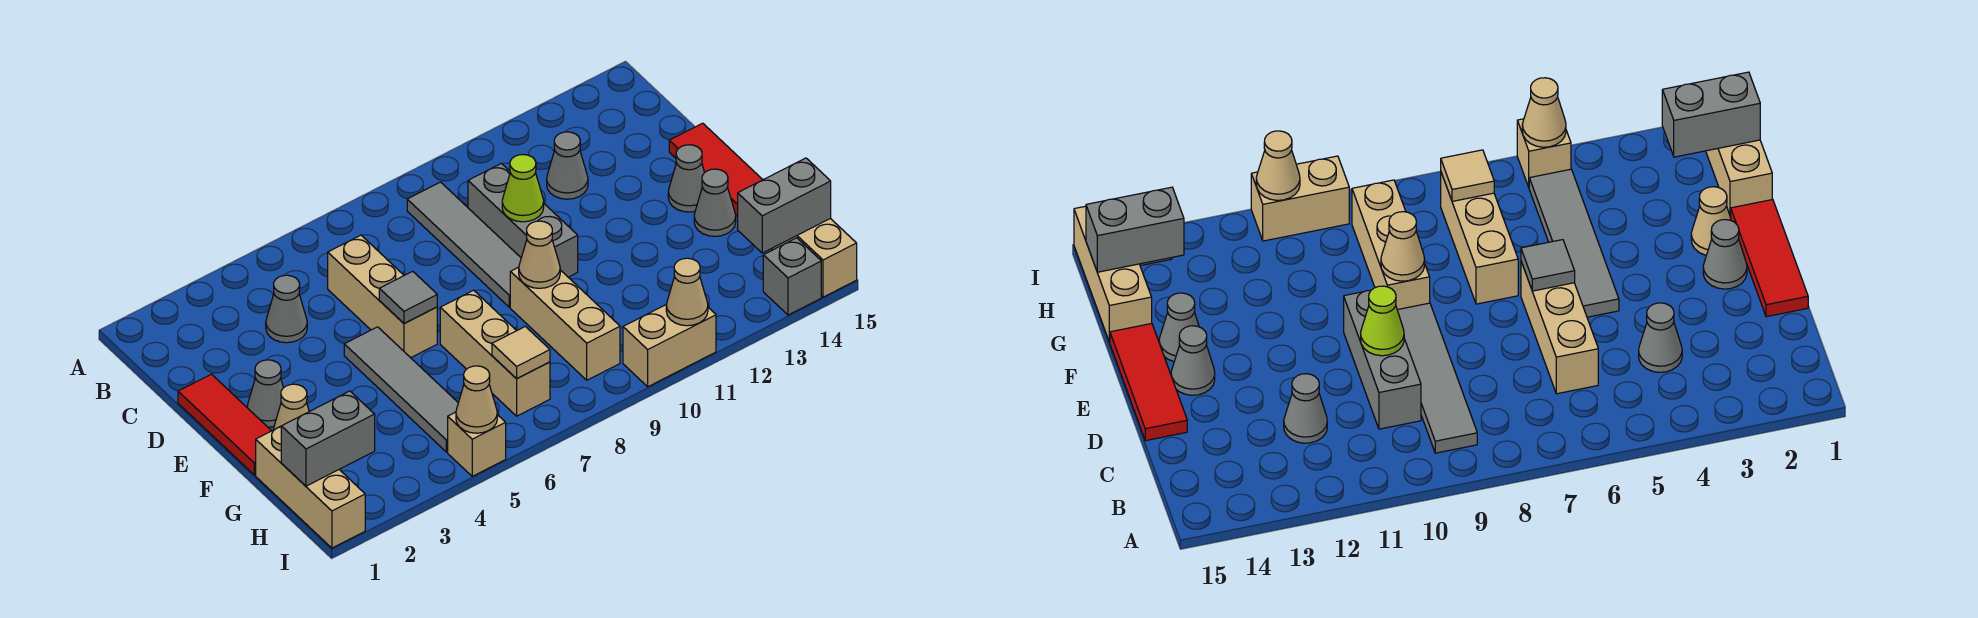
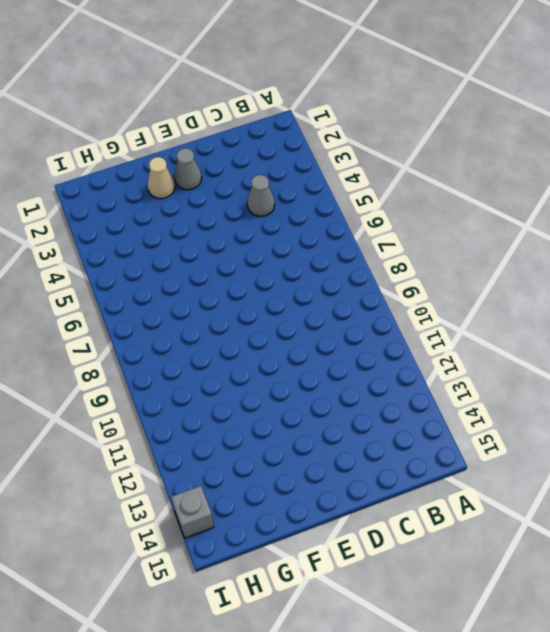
none -> grey 1x4 tile [407,182,521,307]
none -> tan 1x3 brick [328,235,437,358]
none -> grey 1x3 brick [468,163,578,277]

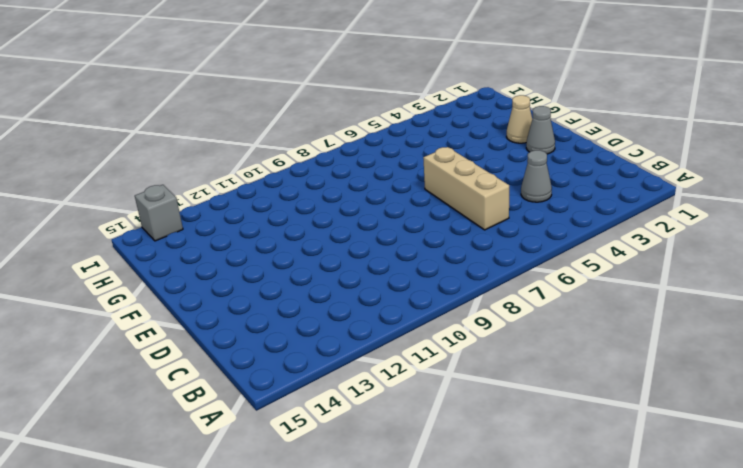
none -> grey 1x4 tile [407,182,521,307]
none -> grey 1x3 brick [468,163,578,277]
none -> grey 1x1 cone [547,132,588,199]

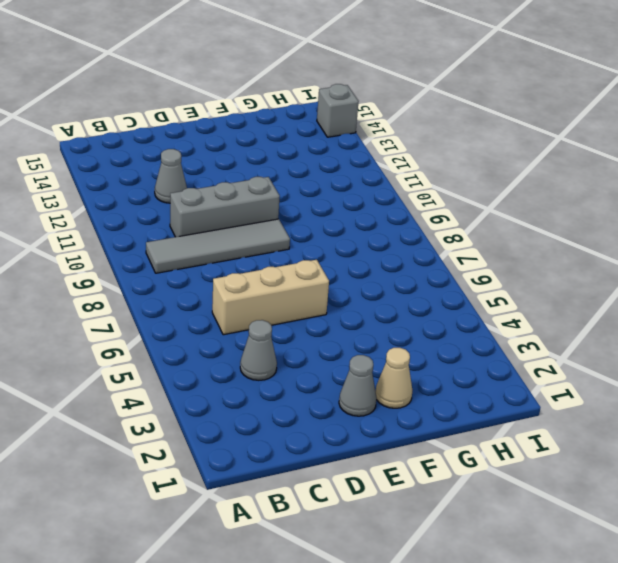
none -> red 1x3 tile [178,374,271,475]
none -> red 1x3 tile [669,123,763,217]
none -> grey 1x4 tile [344,327,458,452]

